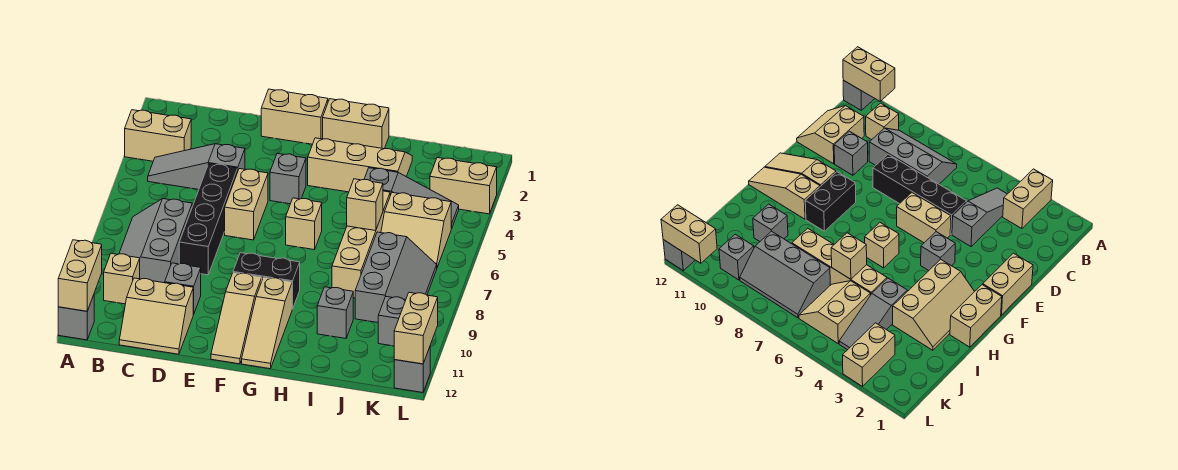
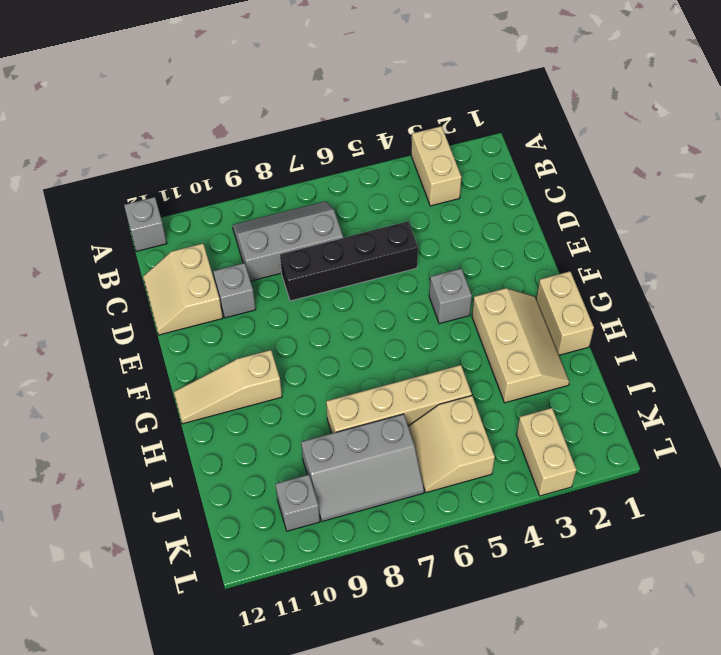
none -> grey 1x3 slope [148,144,245,189]
none -> tan 1x1 brick [104,253,140,304]
none -> tan 1x2 brick [261,89,328,144]

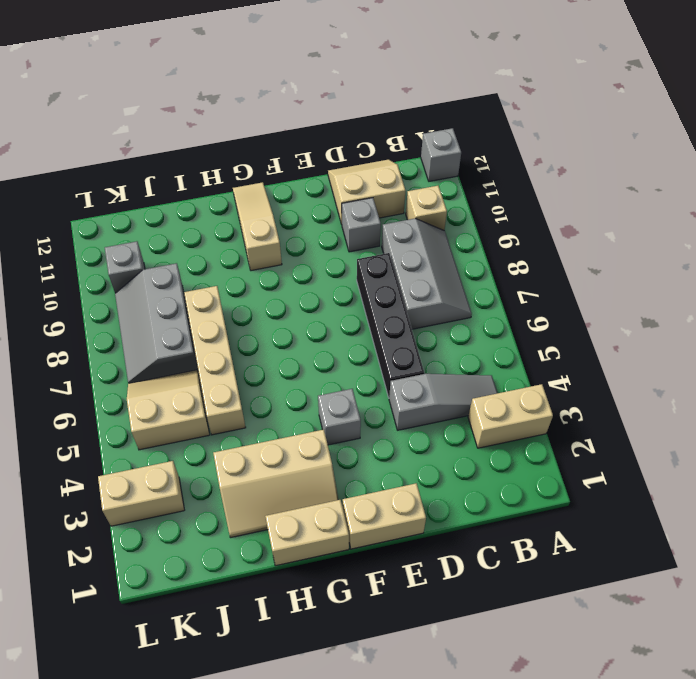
none -> tan 1x2 brick [225,169,268,240]
none -> black 1x2 brick [233,253,300,309]
none -> tan 1x3 slope [211,273,262,364]

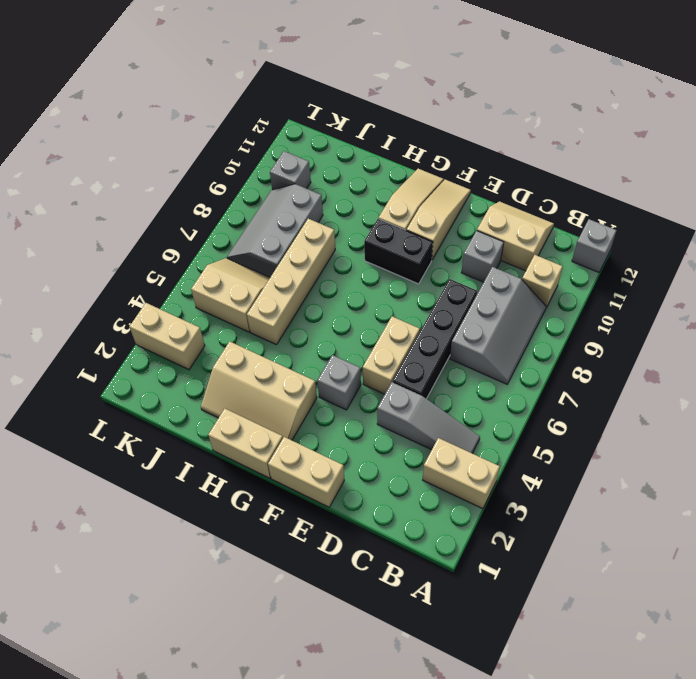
none -> tan 1x1 brick [286,198,322,250]
none -> grey 1x3 slope [364,168,459,229]
none -> grey 1x1 brick [317,287,353,338]

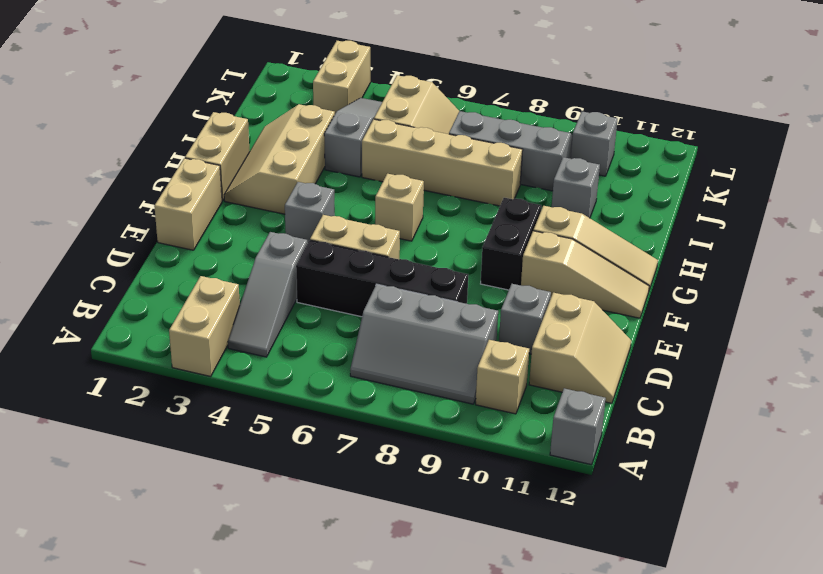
none -> grey 1x1 brick [394,347,430,393]
none -> tan 1x2 brick [58,240,102,311]
none -> tan 1x1 brick [347,179,383,231]

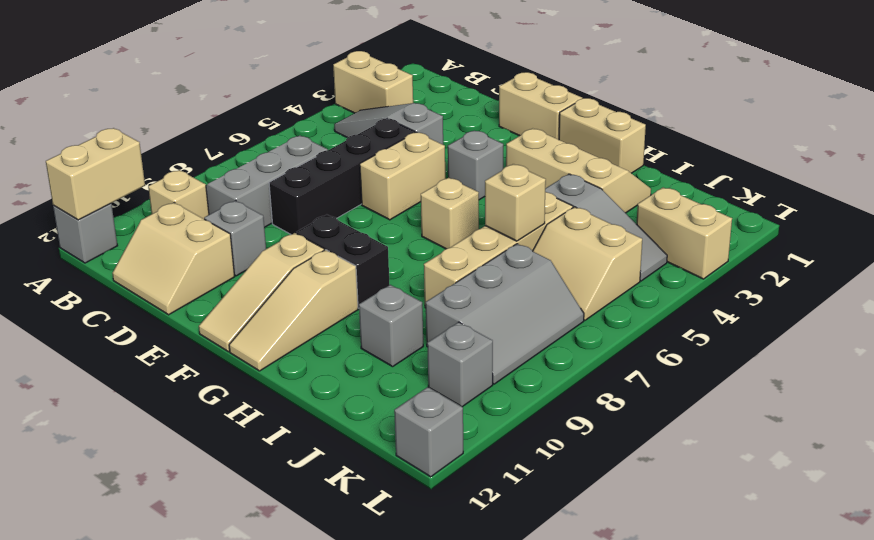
none -> tan 1x2 brick [394,293,438,364]

